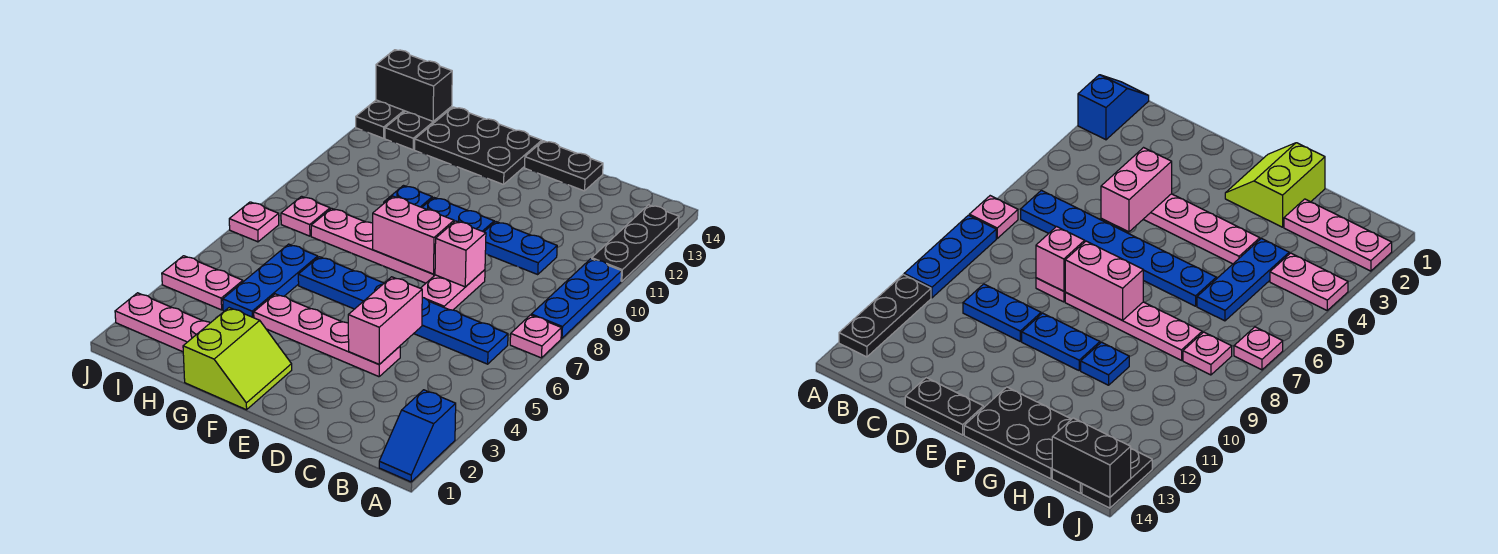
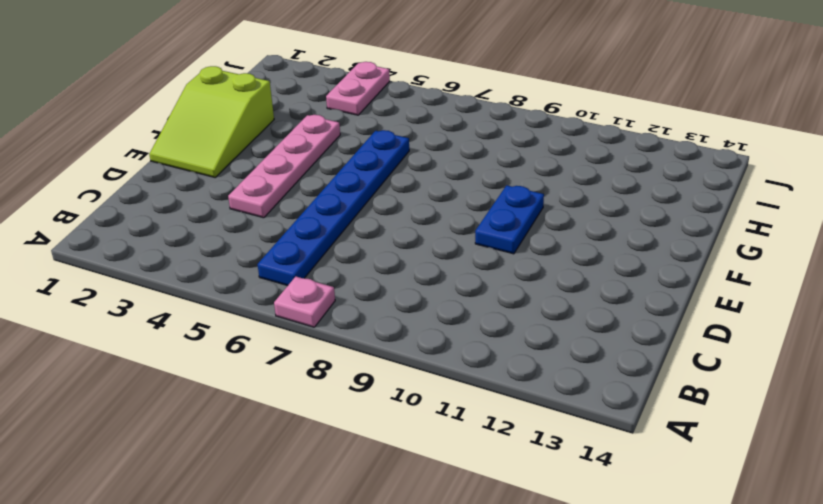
lime 2x3 slope [149,66,274,177] -> lime 2x2 slope [183,308,292,410]
none -> blue 1x2 slope [379,390,456,482]
none -> blue 1x3 plate [531,259,622,338]
none -> black 1x3 plate [592,205,679,281]

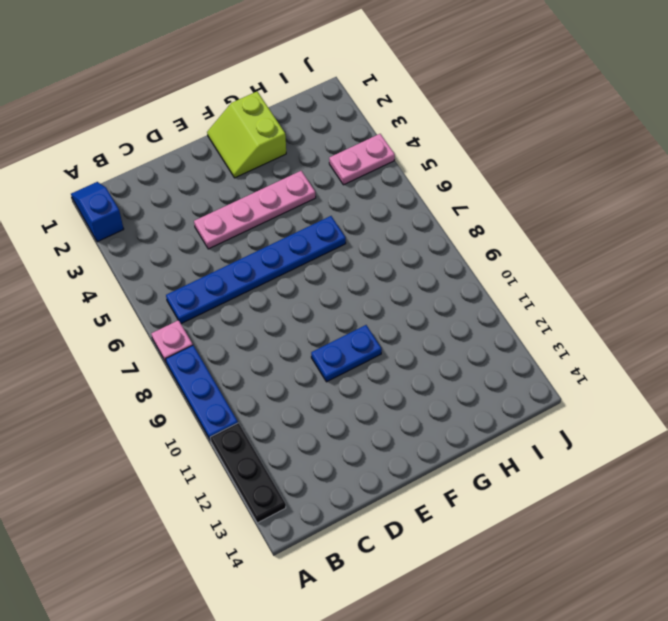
none -> blue 1x2 plate [484,222,557,274]
none -> pink 1x2 plate [420,270,485,310]
none -> black 1x2 plate [525,141,603,191]

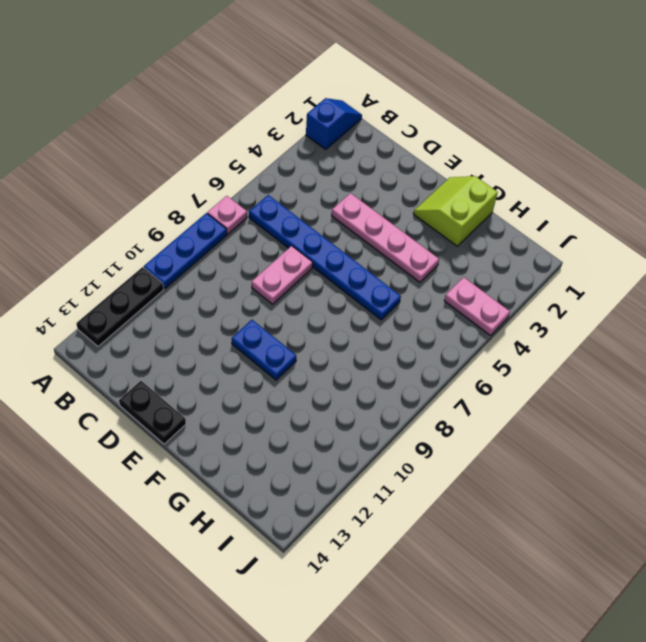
none -> blue 1x2 plate [484,222,557,274]
none -> pink 1x4 plate [311,208,435,283]
none -> black 2x3 plate [415,107,542,185]

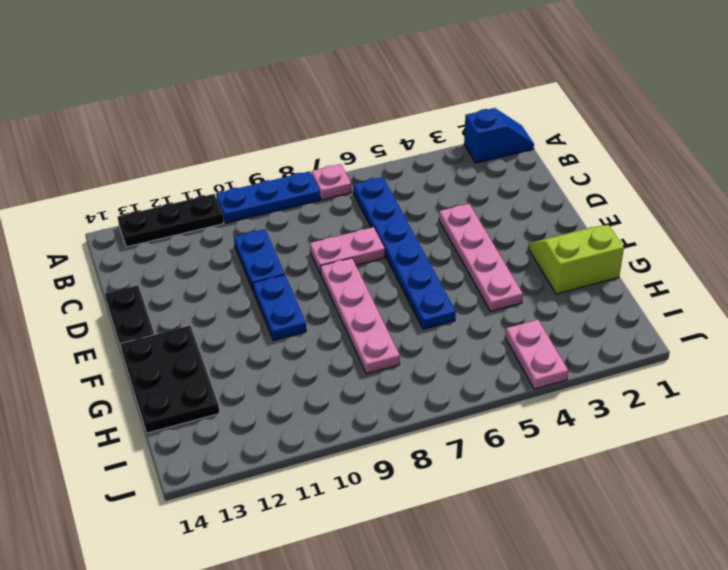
none -> blue 1x1 plate [384,186,432,207]
none -> pink 1x3 plate [115,293,210,352]
none -> blue 1x3 plate [223,244,318,318]

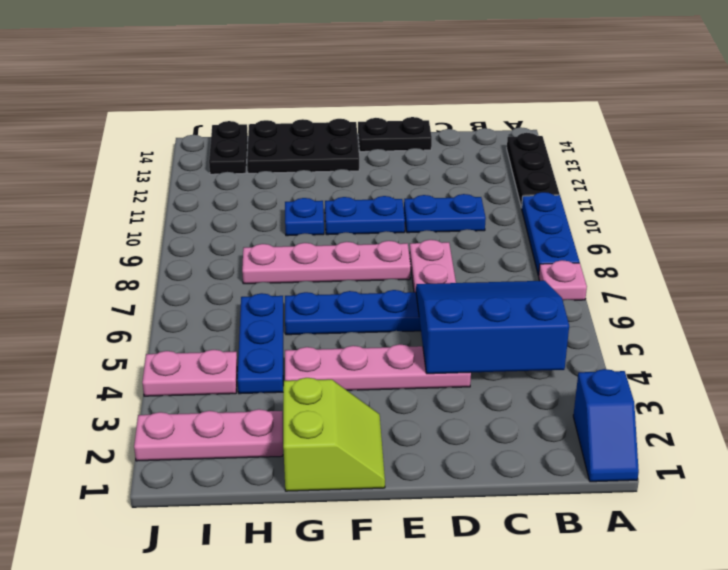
blue 3x3 slope [416,281,569,374] -> pink 1x2 brick [348,277,422,364]
none -> pink 1x1 plate [281,196,330,236]
none -> pink 1x1 plate [229,202,279,242]
none -> black 1x2 plate [356,100,405,138]

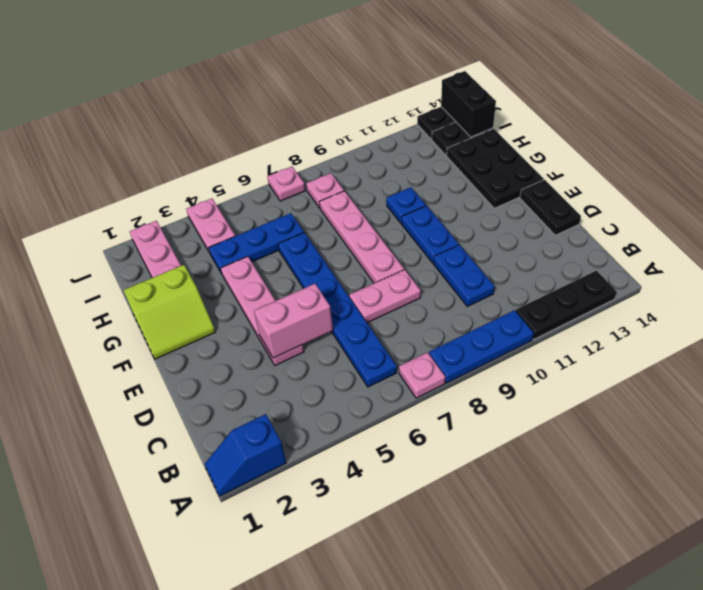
none -> pink 1x1 brick [435,221,486,287]
none -> pink 1x2 brick [373,196,454,274]

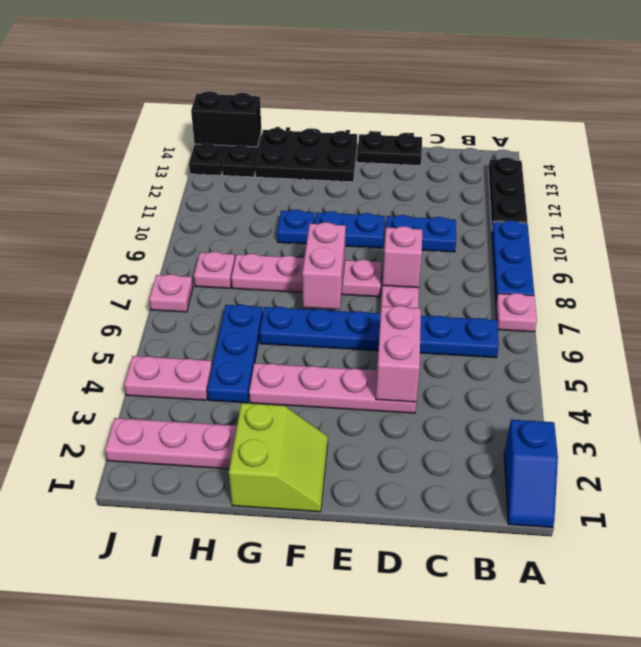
pink 1x2 brick [302,222,346,310] -> pink 1x2 brick turned to [373,196,454,274]

